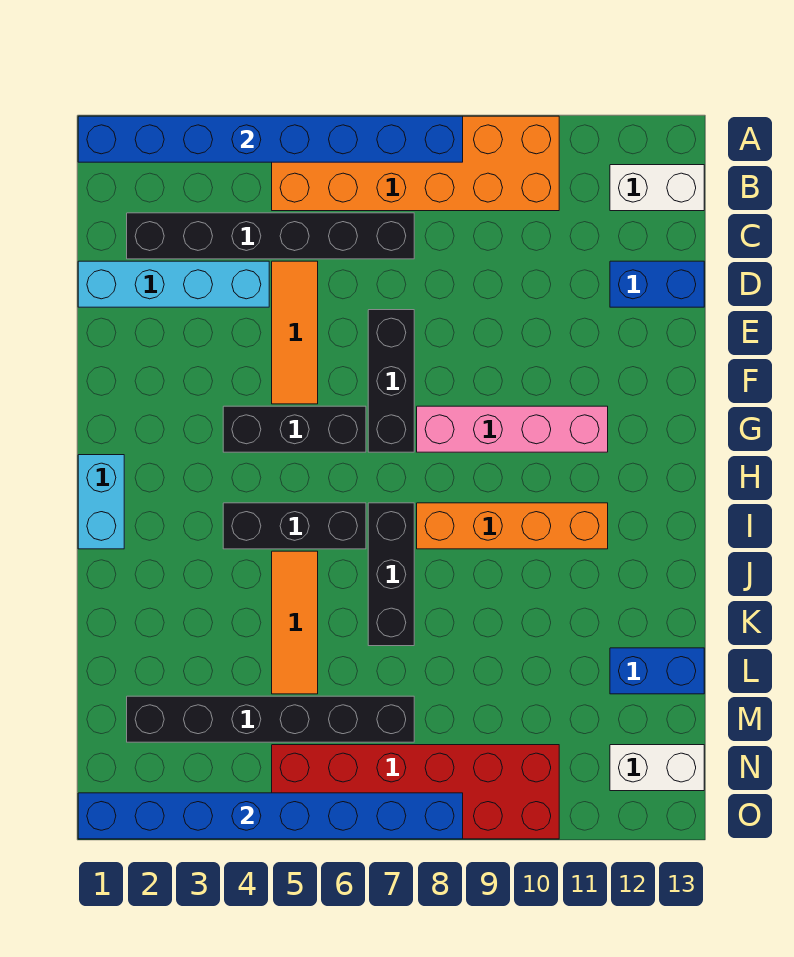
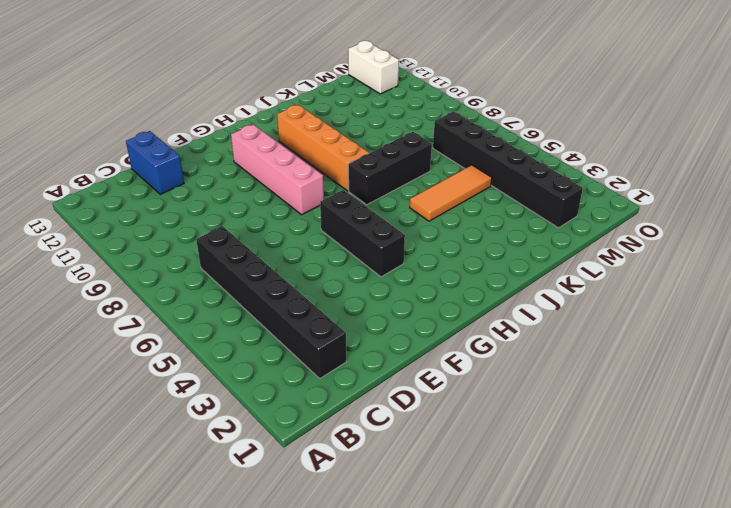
none -> orange 2x6 brick [272,116,559,211]
none -> white 1x2 brick [610,165,704,211]
none -> cyan 1x4 brick [78,261,269,307]

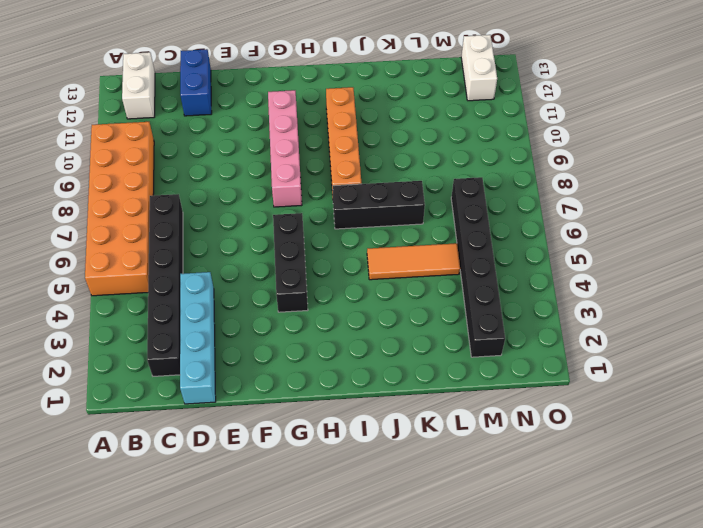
none -> orange 1x3 tile [272,261,318,404]
none -> black 1x3 brick [368,310,414,452]
none -> cyan 1x2 brick [78,455,124,549]

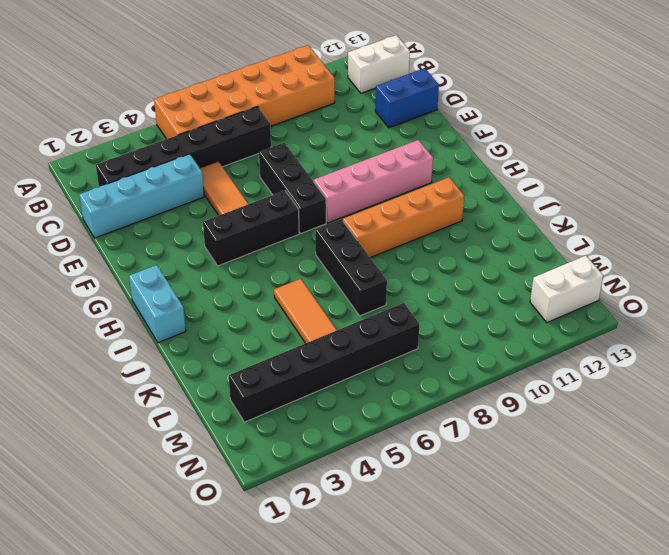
none -> black 1x3 brick [223,503,366,549]
none -> blue 1x2 brick [610,648,704,694]
none -> red 2x6 brick [272,745,559,839]

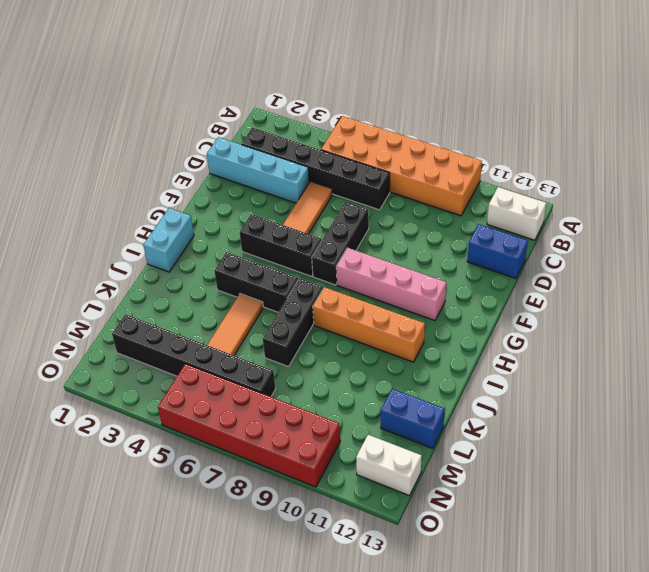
none -> blue 1x8 brick [78,116,463,162]
none -> blue 1x8 brick [78,793,463,839]

